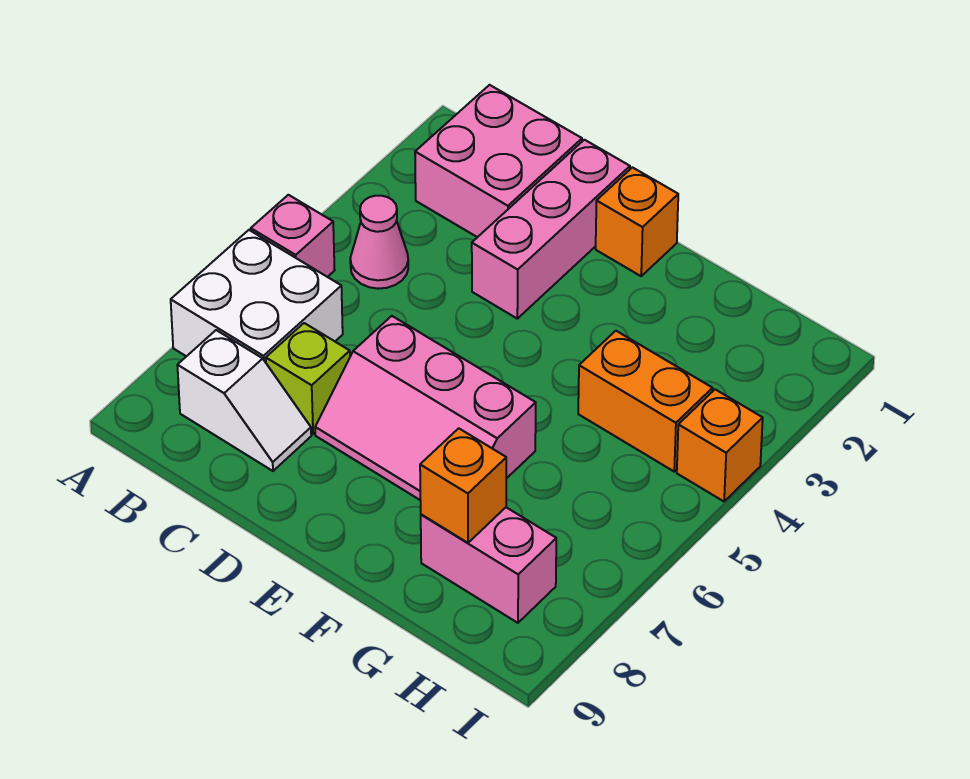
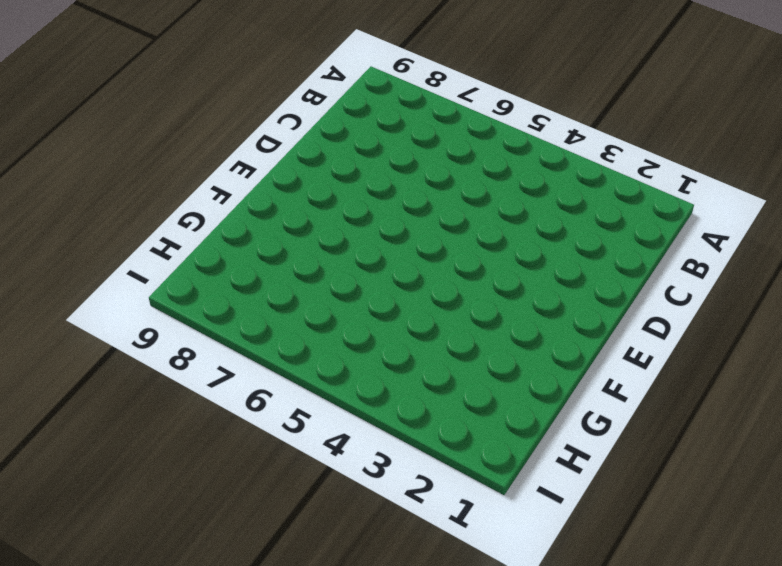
none -> pink 1x1 brick [251,195,335,277]
none -> white 2x2 brick [171,230,343,362]
none -> pink 2x2 brick [415,85,582,237]

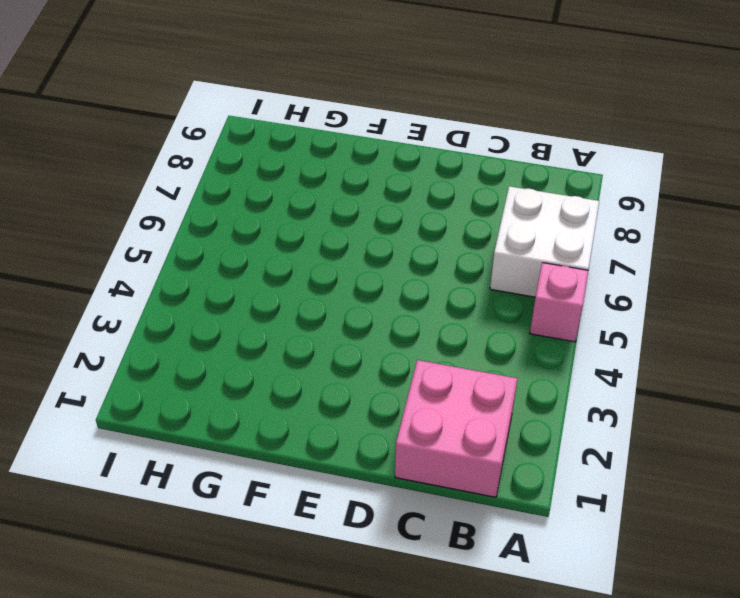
none -> pink 1x1 cone [350,196,408,289]
none -> white 1x2 slope [177,330,311,471]
none -> lime 1x1 brick [266,323,350,434]

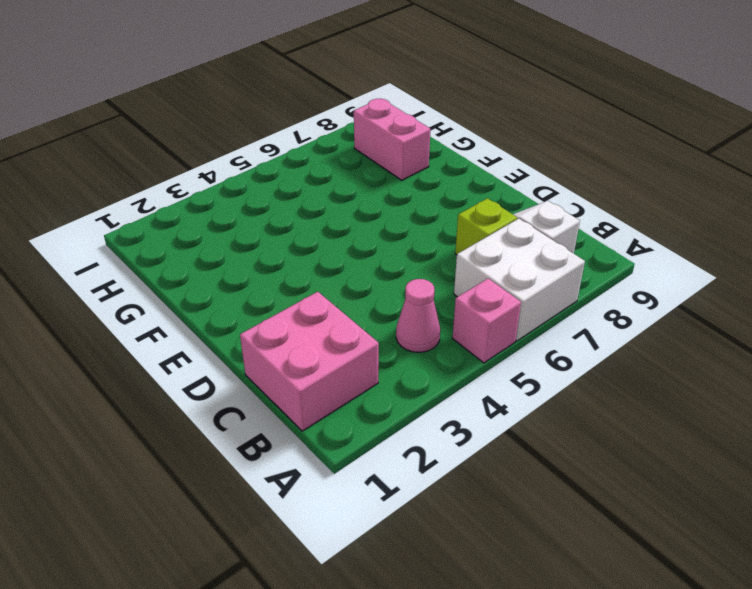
none -> pink 1x3 brick [472,140,630,319]
none -> pink 2x3 slope [315,316,536,500]
none -> orange 1x1 brick [596,167,678,276]

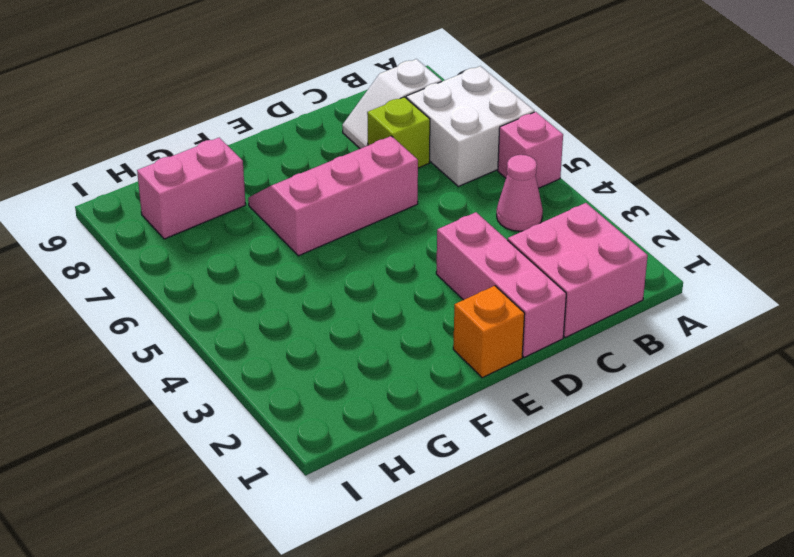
none -> orange 1x2 brick [578,331,713,471]
none -> orange 1x1 brick [677,389,763,501]
none -> orange 1x1 brick [420,428,506,543]

